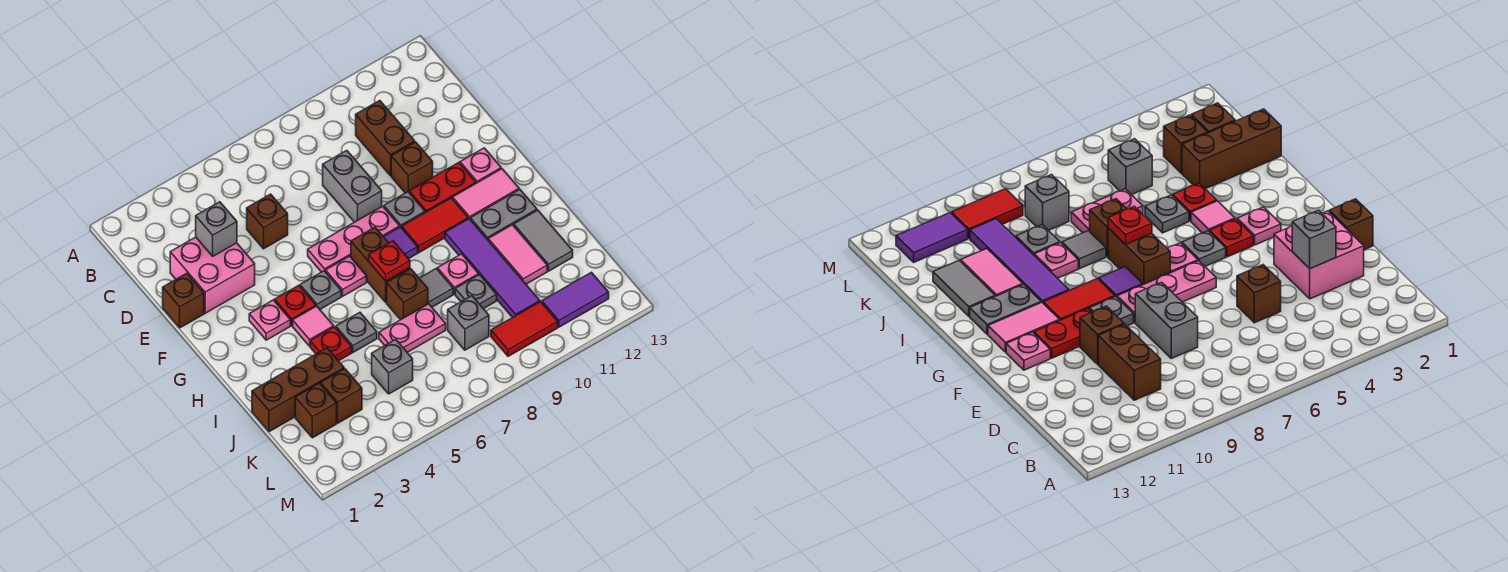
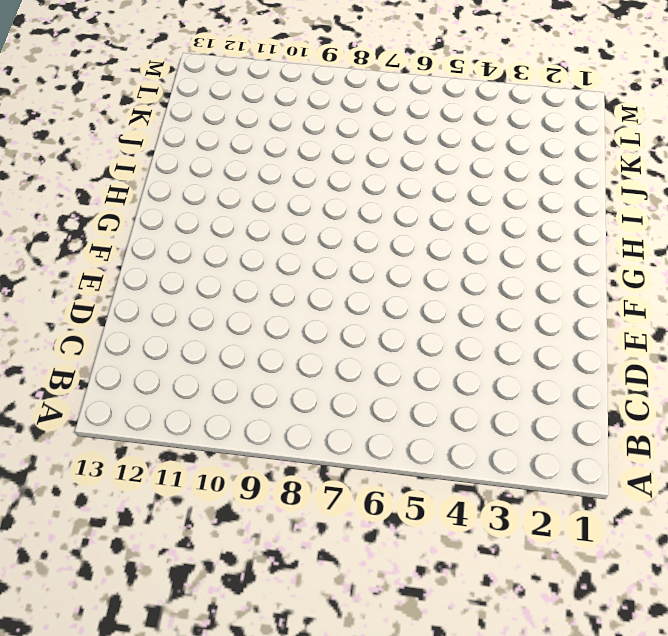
none -> brown 1x2 brick [356,101,415,176]
none -> pink 2x2 brick [170,237,255,313]
none -> brown 1x1 brick [247,194,288,249]
none -> grey 1x2 brick [323,151,382,222]

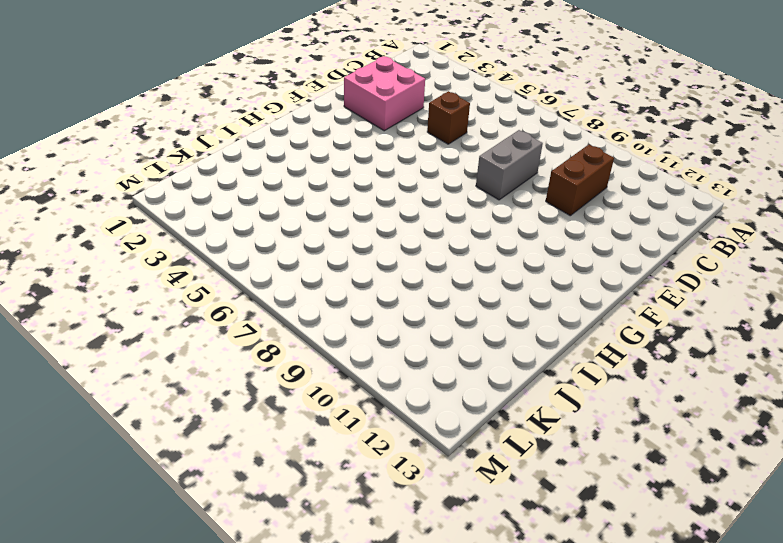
none -> brown 1x1 brick [163,273,204,328]
none -> brown 1x1 brick [391,142,433,193]
none -> pink 1x3 plate [308,206,400,272]
none -> grey 1x1 plate [384,192,425,228]

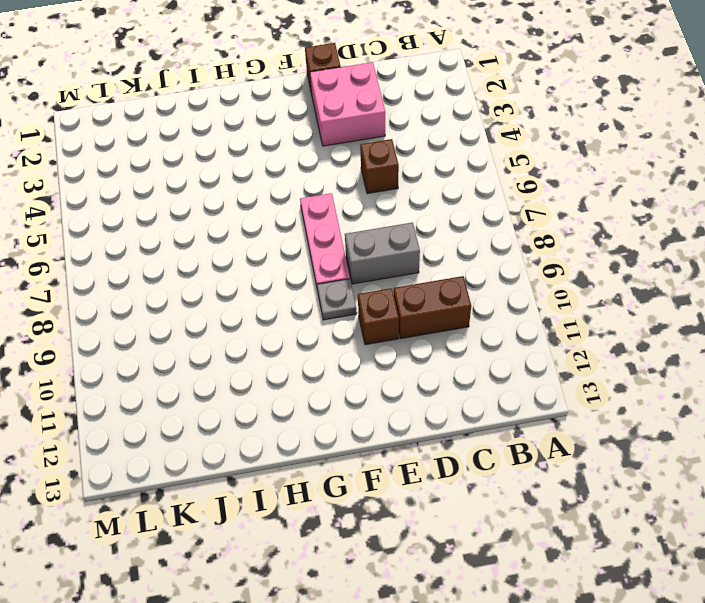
none -> red 1x2 plate [409,163,476,213]
none -> pink 1x1 plate [460,148,501,183]
none -> pink 1x1 plate [249,300,291,340]
none -> red 1x1 plate [275,285,316,325]

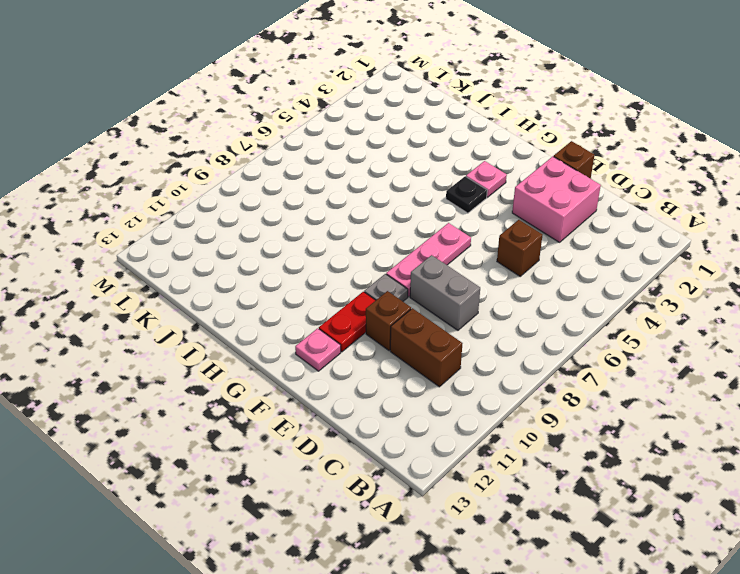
black 1x1 plate [446,176,487,213] -> red 1x1 plate [275,285,316,325]
none -> grey 1x1 plate [300,271,341,309]
none -> pink 1x1 plate [326,256,367,296]
none -> brown 1x2 brick [351,227,410,302]
none -> purple 1x1 tile [384,227,418,259]

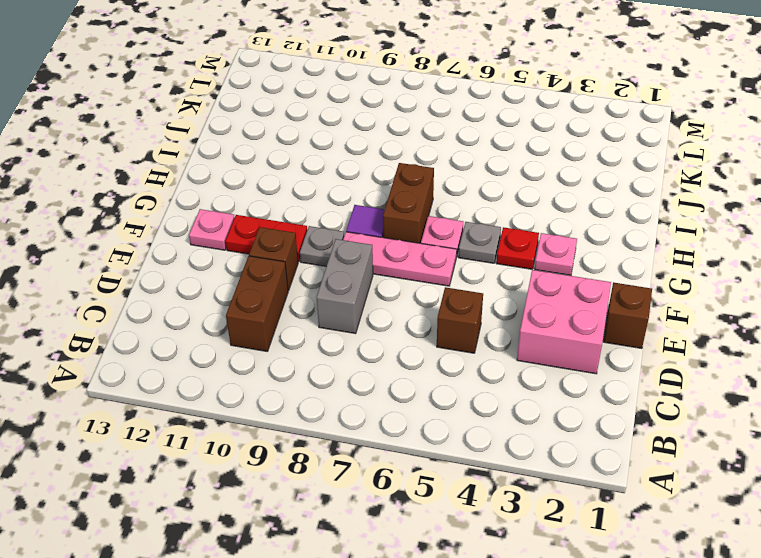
none -> red 1x2 tile [402,198,468,252]
none -> pink 1x2 tile [453,169,519,219]
none -> pink 1x1 tile [293,306,334,346]
none -> purple 1x4 tile [445,219,540,318]

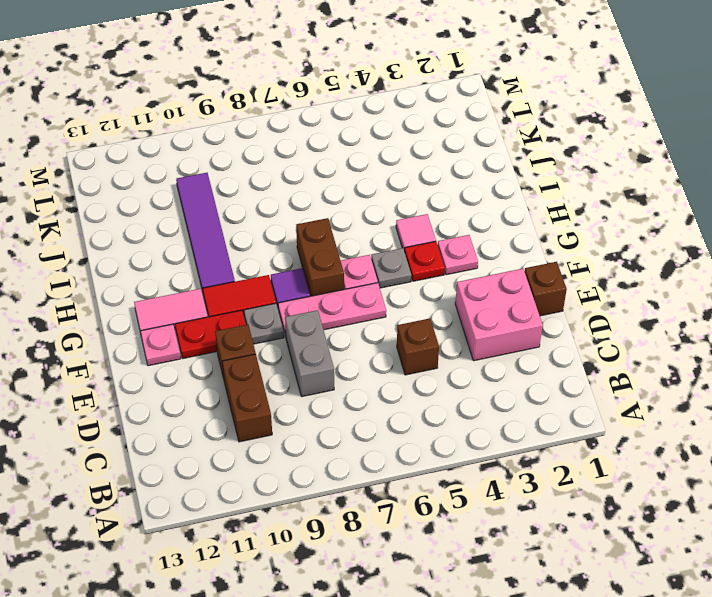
none -> grey 1x2 plate [470,189,537,240]
none -> red 1x1 plate [310,327,352,361]
none -> grey 1x1 plate [336,312,377,352]
none -> brown 1x1 brick [387,269,428,320]

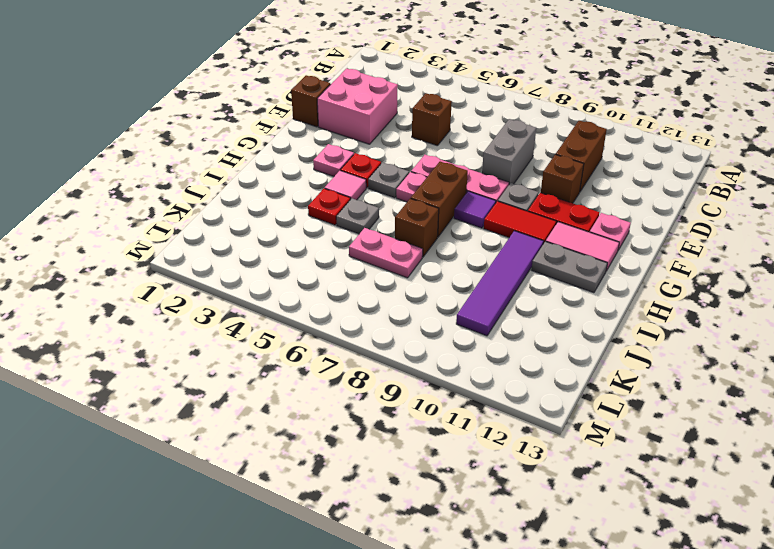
none -> grey 1x1 tile [419,269,453,307]
none -> pink 1x1 plate [438,254,479,294]
none -> pink 1x2 tile [488,225,547,284]
none -> grey 1x2 tile [514,210,573,271]

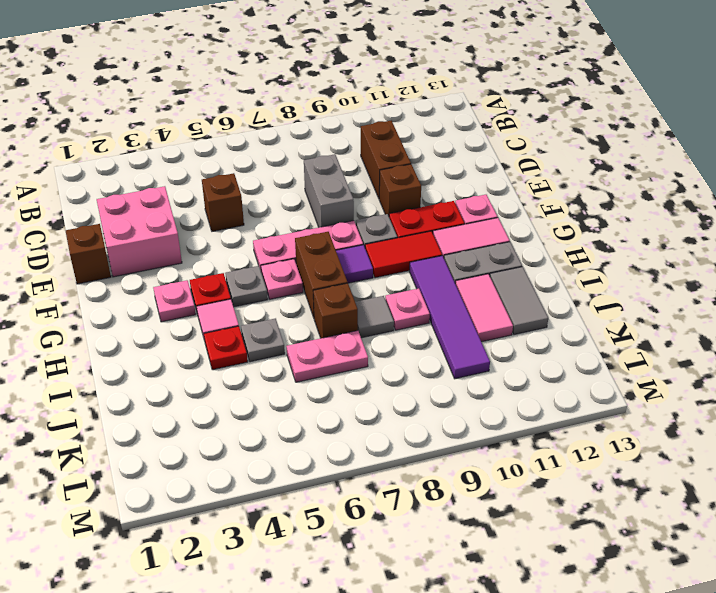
none -> brown 1x3 brick [252,348,344,432]
none -> grey 1x1 plate [455,275,497,309]
none -> brown 1x1 brick [295,383,337,438]
none -> brown 1x1 brick [321,369,362,423]

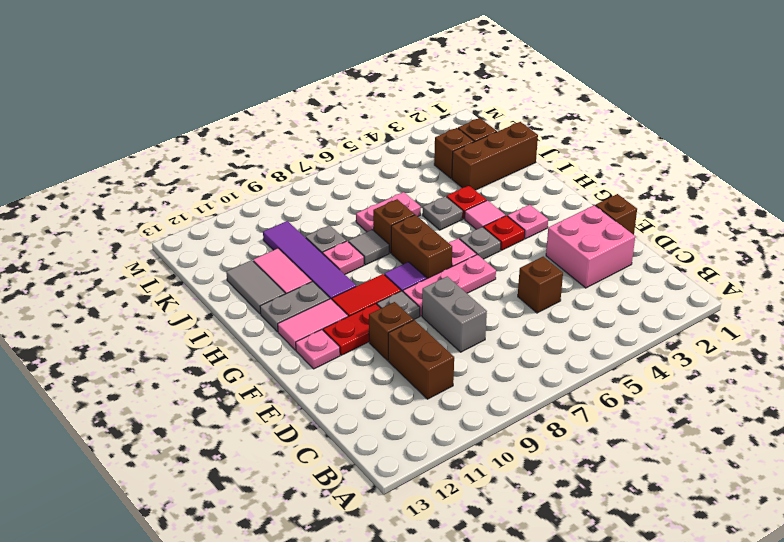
none -> grey 1x1 brick [372,339,413,394]
none -> grey 1x1 brick [448,296,489,350]
none -> red 1x2 tile [491,302,558,356]
none -> purple 1x2 tile [542,272,609,327]

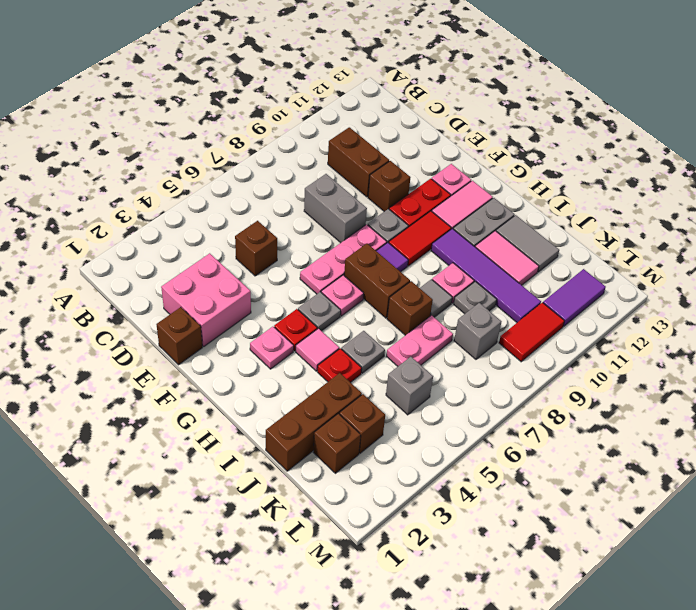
none -> grey 1x1 brick [196,202,237,256]
none -> red 1x1 plate [369,241,410,281]

